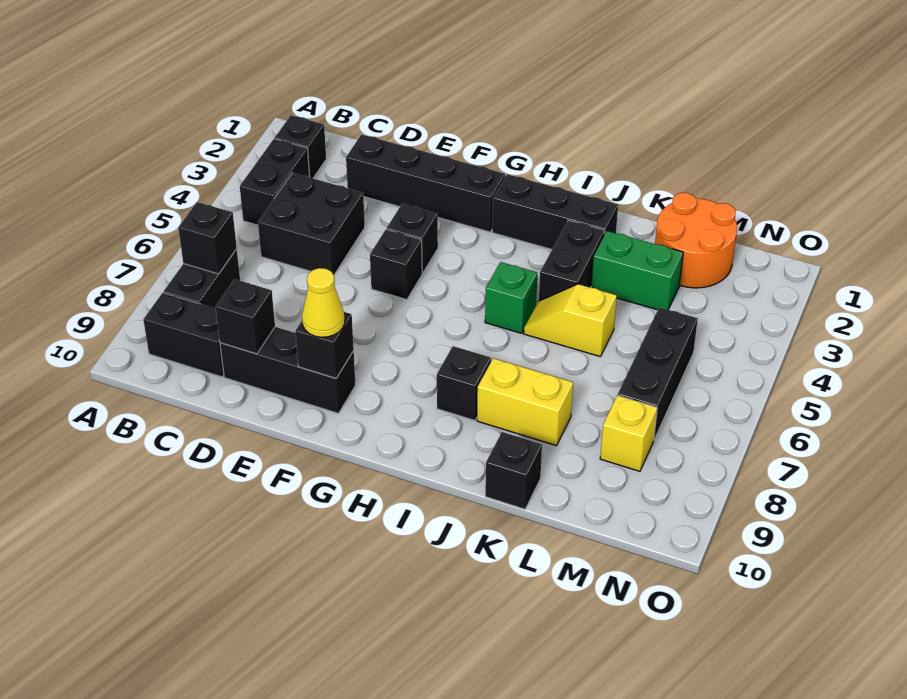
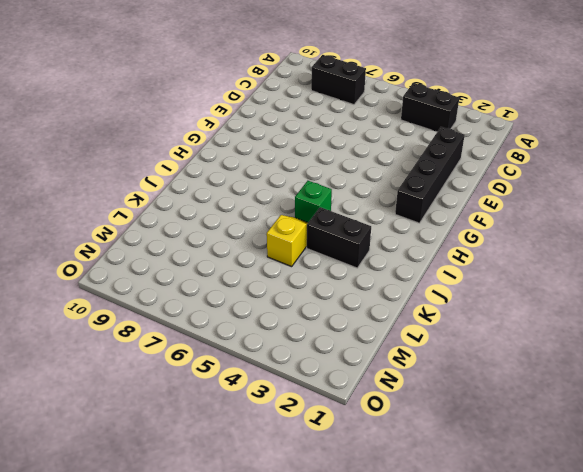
none -> black 1x1 brick [275,115,326,178]
none -> black 1x2 brick [143,293,224,377]
none -> black 2x2 brick [258,173,365,275]

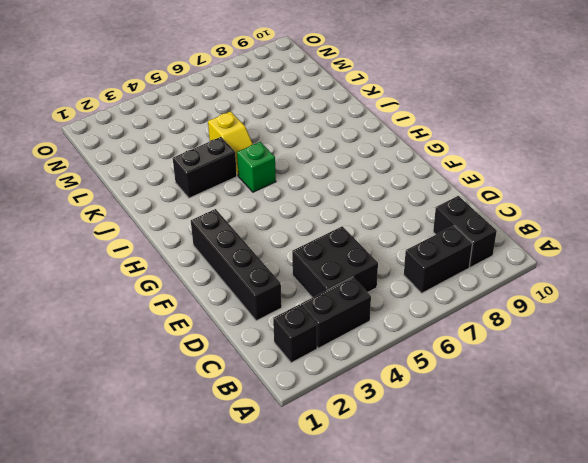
none -> black 1x3 brick [220,327,355,413]
none -> black 1x1 brick [387,204,438,273]
none -> black 1x1 brick [370,229,422,300]

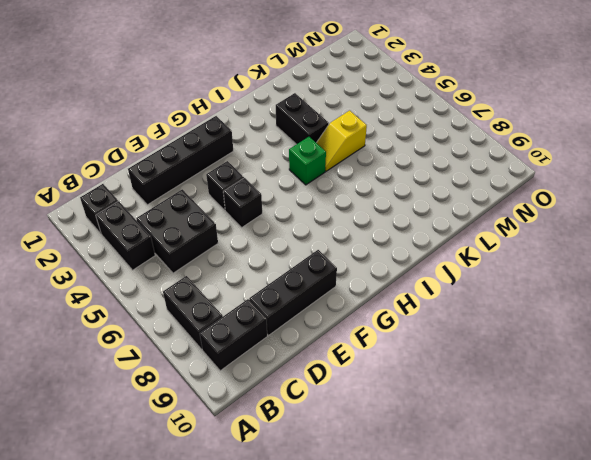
none -> black 1x3 brick [492,174,618,249]
none -> black 1x1 brick [437,346,491,420]
none -> yellow 1x2 brick [477,358,573,446]

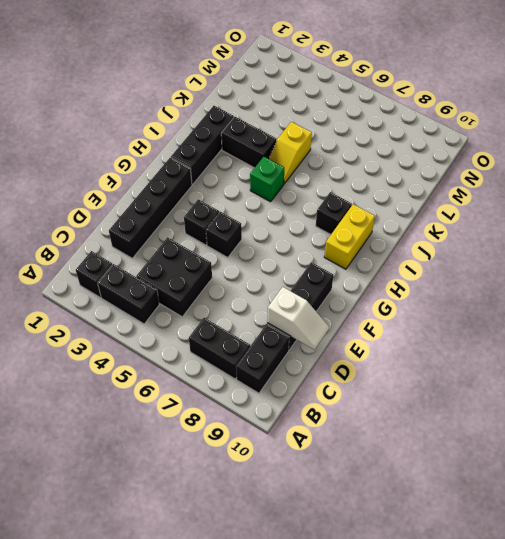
white 1x2 slope [267,287,329,350] -> black 1x1 brick [216,279,275,354]
yellow 1x2 brick [324,204,375,269] -> yellow 1x2 brick moved to [477,358,573,446]
none -> green 1x2 brick [591,231,683,310]
none -> black 1x1 brick [485,432,542,509]
none -> orange 2x2 round brick [655,193,737,288]

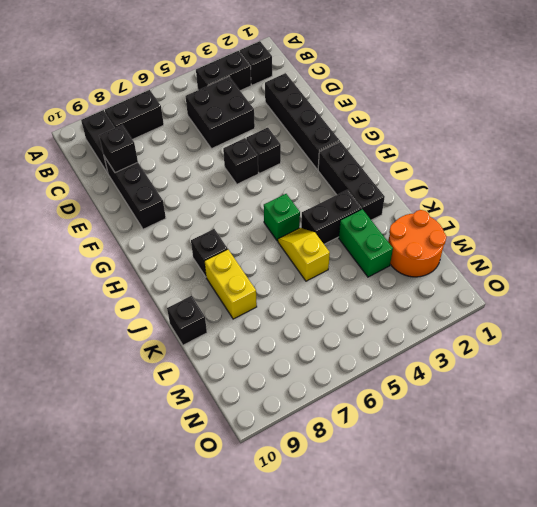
none -> black 1x3 brick [618,307,698,439]
none -> yellow 1x1 brick [600,395,657,471]
none -> black 1x1 brick [178,202,237,274]

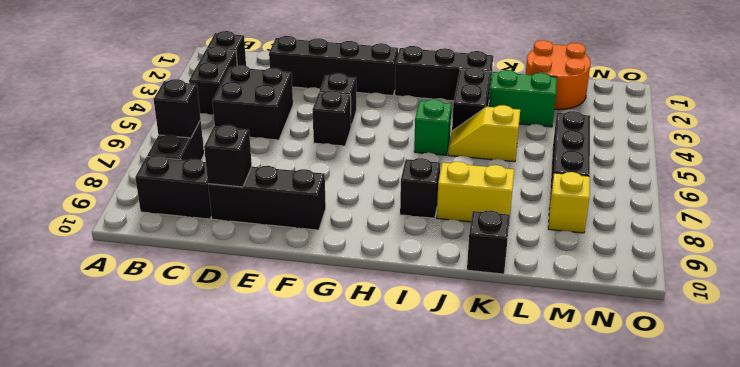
none -> black 1x1 brick [295,312,354,378]
none -> yellow 1x1 cone [302,268,345,337]

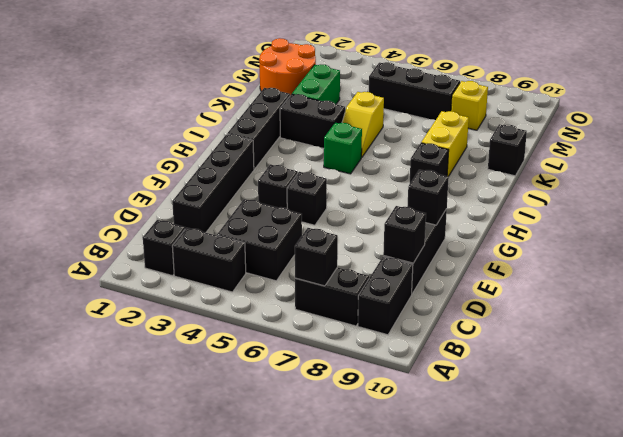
none -> yellow 1x1 cone [302,268,345,337]

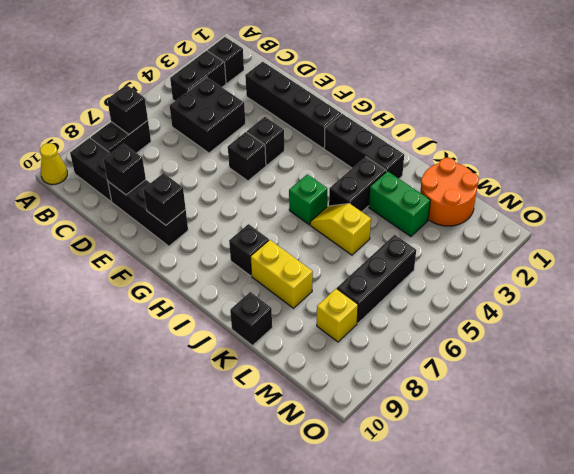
yellow 1x1 cone [40,143,67,185] -> yellow 1x1 cone moved to [302,268,345,337]

